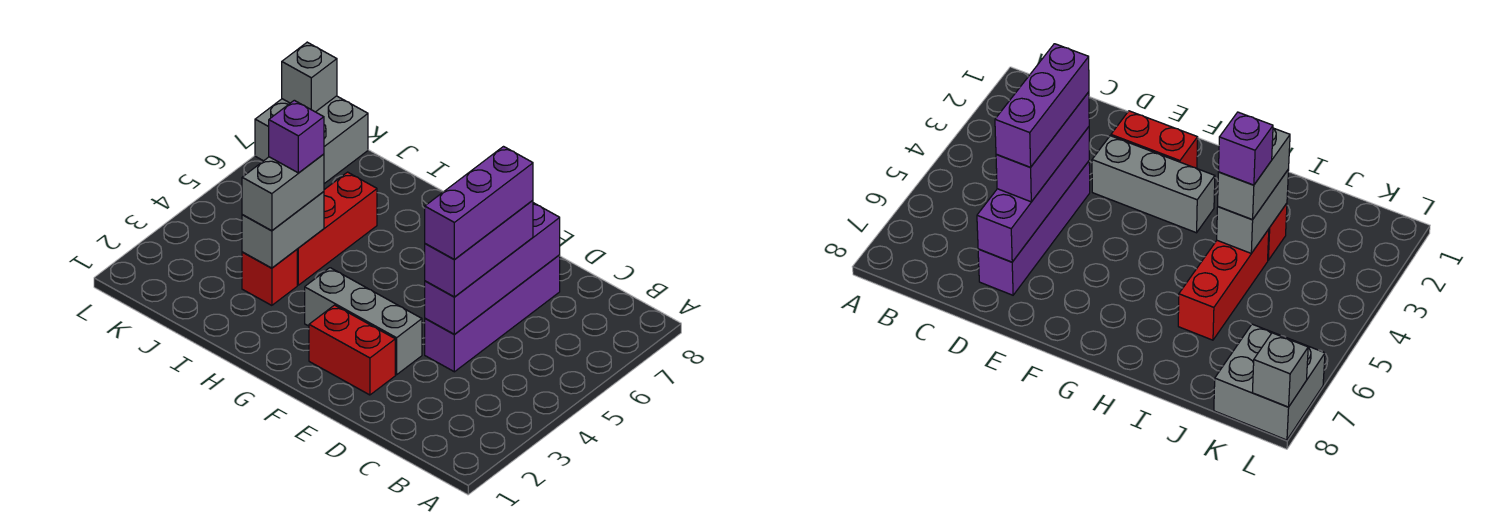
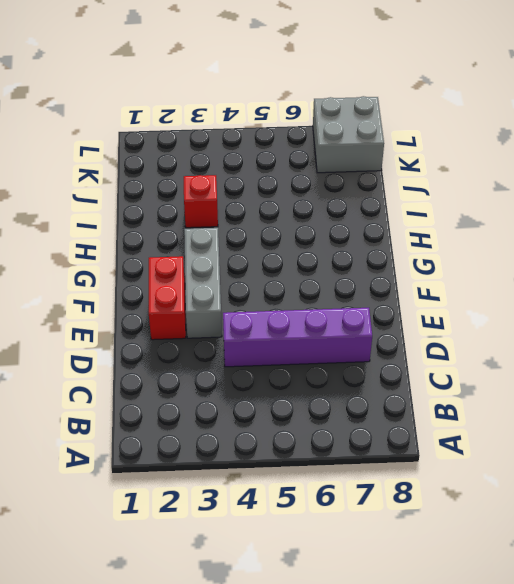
none -> red 1x3 brick [297,172,377,285]
none -> purple 1x4 brick [425,203,560,335]
none -> grey 1x2 brick [242,192,324,268]

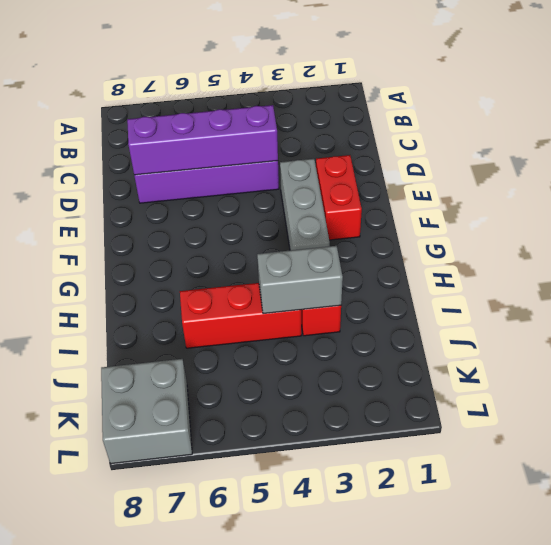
none -> grey 1x1 brick [282,42,337,112]
none -> purple 1x3 brick [425,200,533,297]
none -> grey 1x2 brick [242,154,324,231]

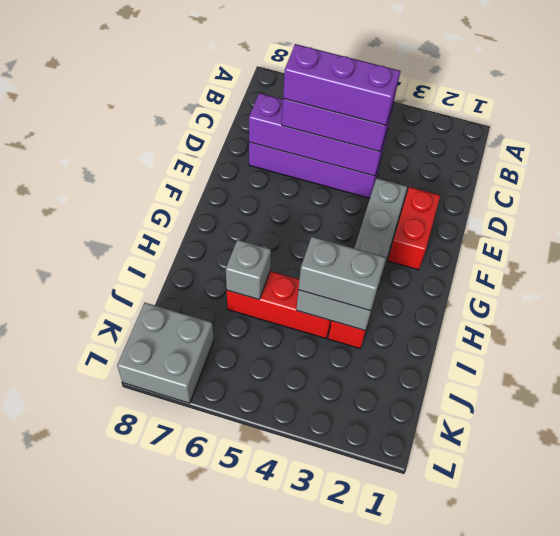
grey 1x1 brick [226,240,271,300] -> grey 1x1 brick moved to [282,42,337,112]
none -> purple 1x1 brick [269,100,324,173]

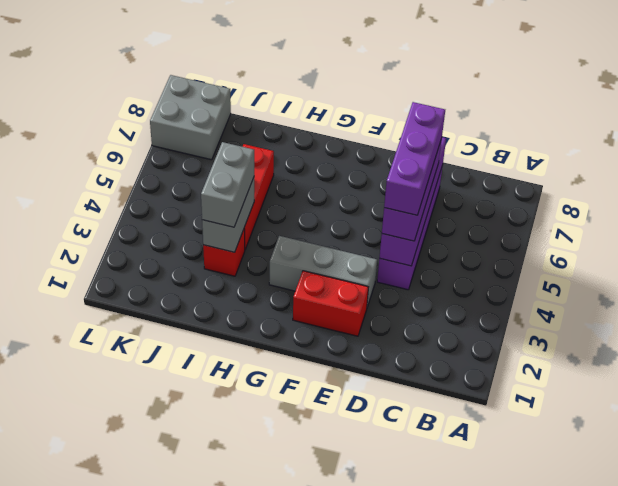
none -> grey 1x1 brick [282,42,337,112]
none -> purple 1x1 brick [269,100,324,173]

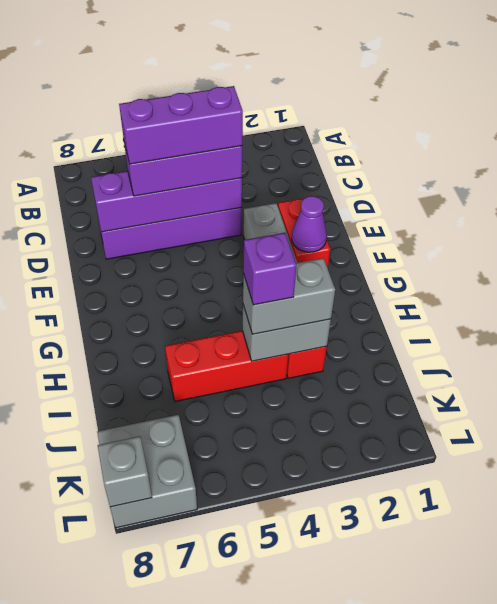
purple 1x1 cone [292,196,327,252] -> none

